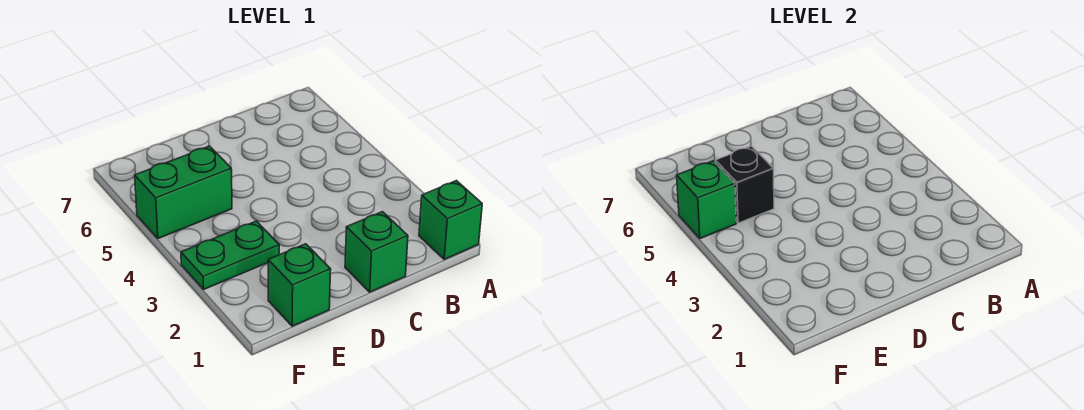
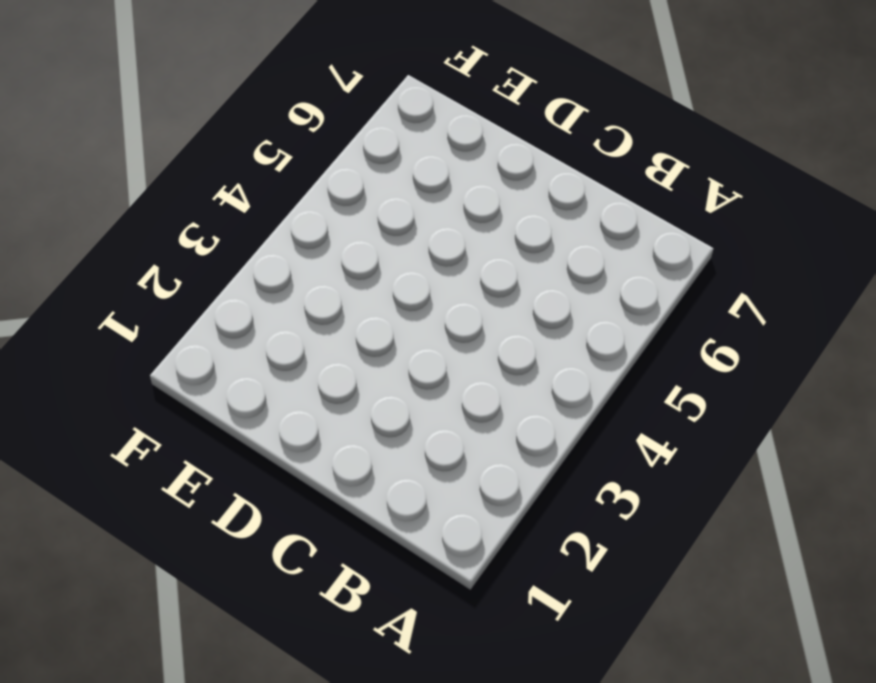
none -> green 1x1 brick [419,181,482,259]
none -> green 1x1 brick [345,212,408,292]

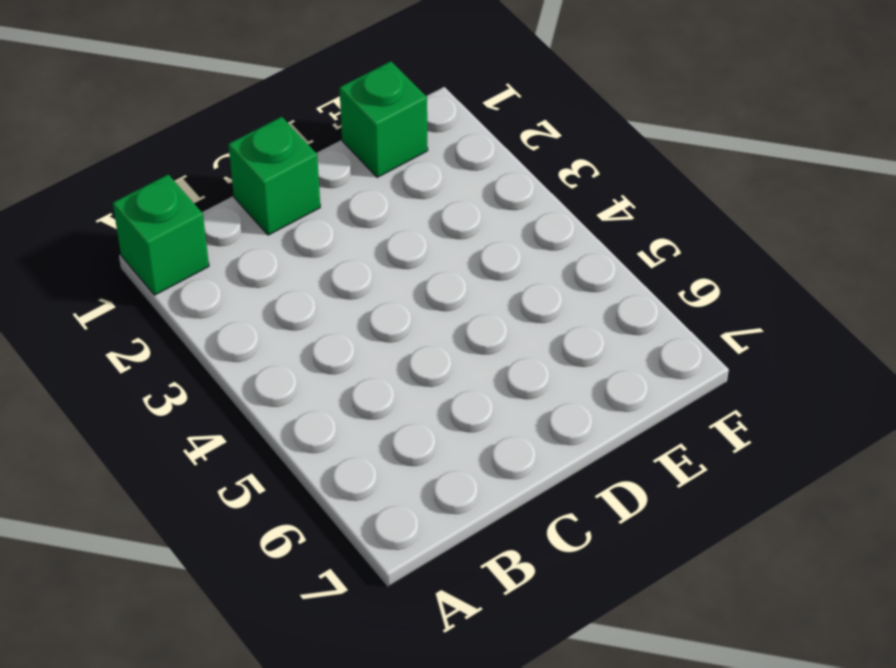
none -> green 1x2 plate [181,221,279,289]
none -> green 1x2 brick [135,146,232,239]

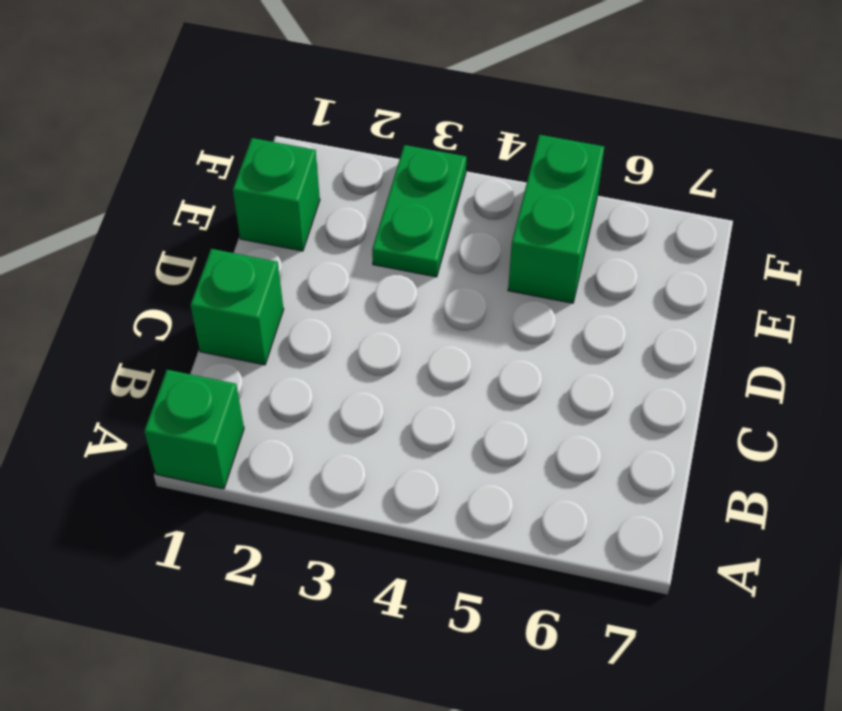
none -> black 1x1 brick [715,146,774,223]
none -> green 1x1 brick [677,161,736,239]

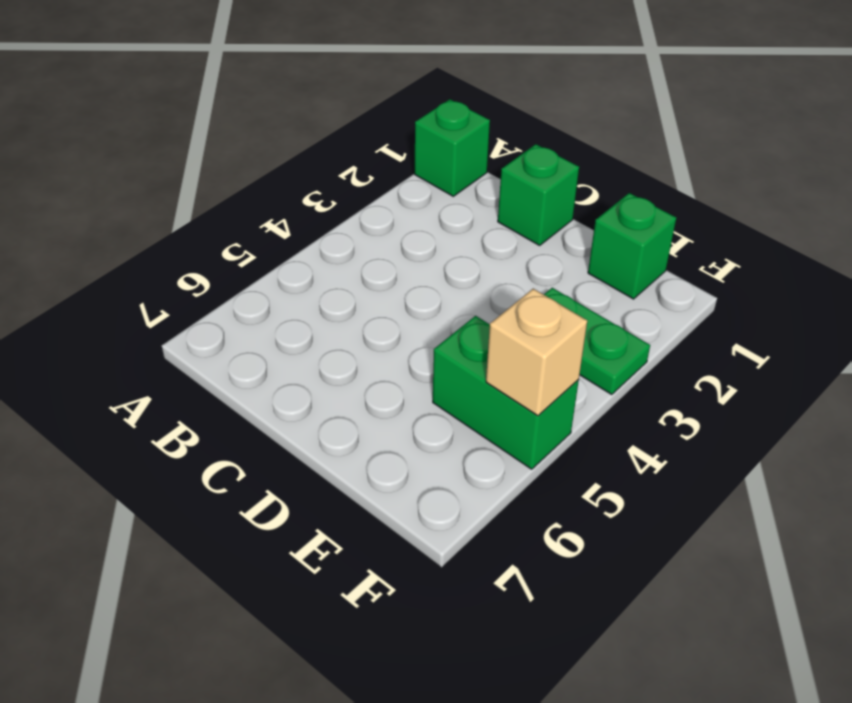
tan 1x1 brick [486,289,587,416] -> green 1x1 brick [677,161,736,239]
none -> black 1x1 brick [715,146,774,223]

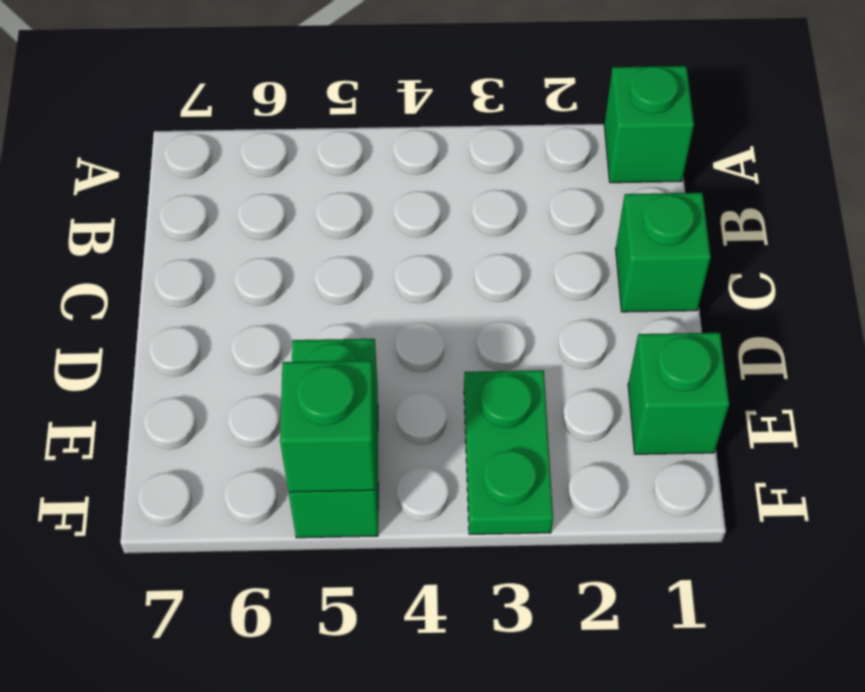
none -> black 1x1 brick [715,146,774,223]

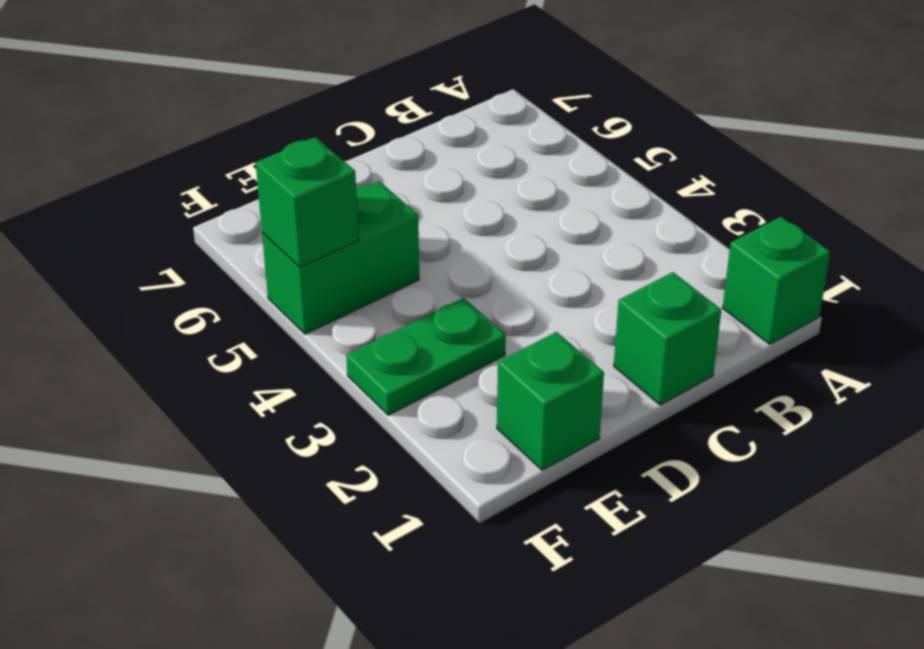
none -> black 1x1 brick [715,146,774,223]

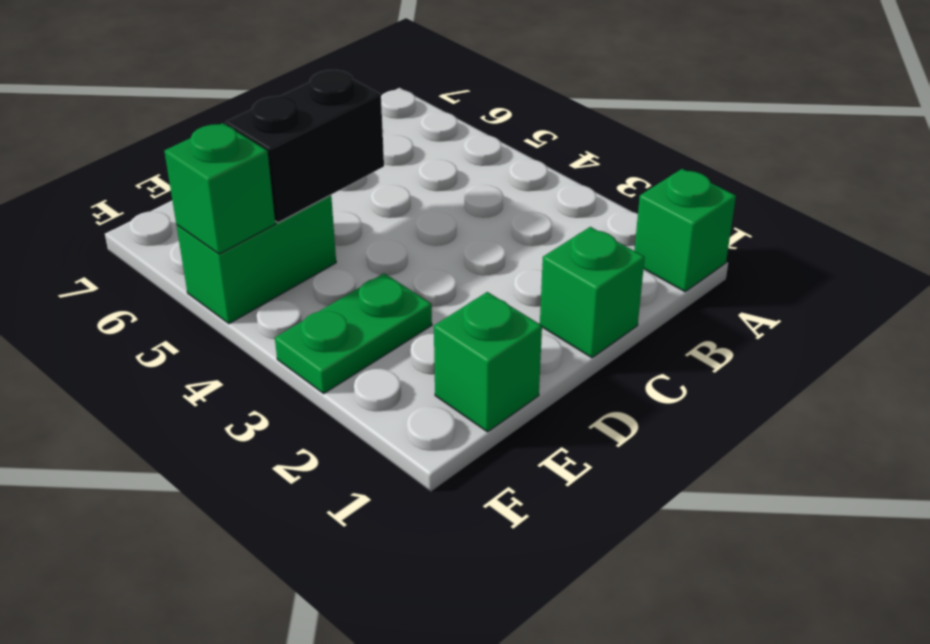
black 1x2 brick [226,70,384,223] -> black 1x1 brick [715,146,774,223]

